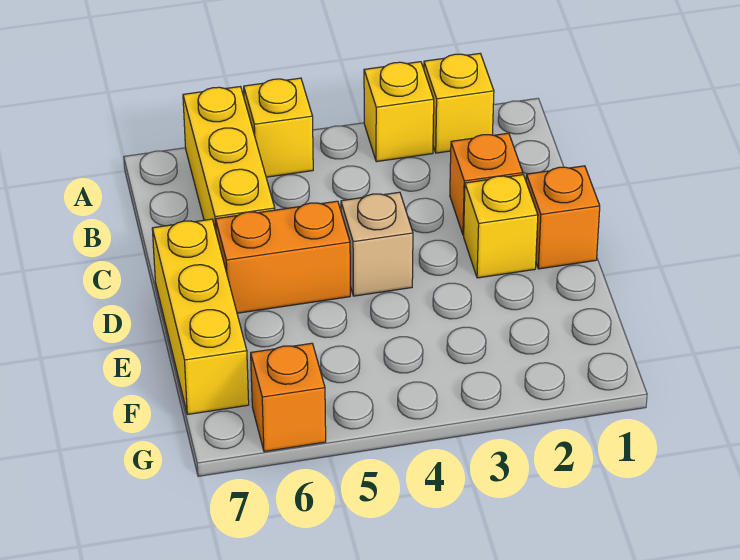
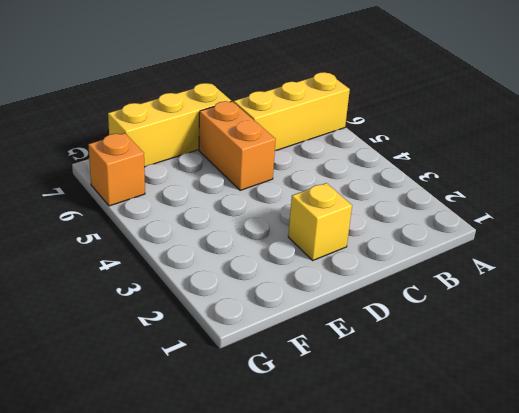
none -> yellow 1x1 brick [424,54,494,153]
none -> yellow 1x1 brick [364,62,434,162]

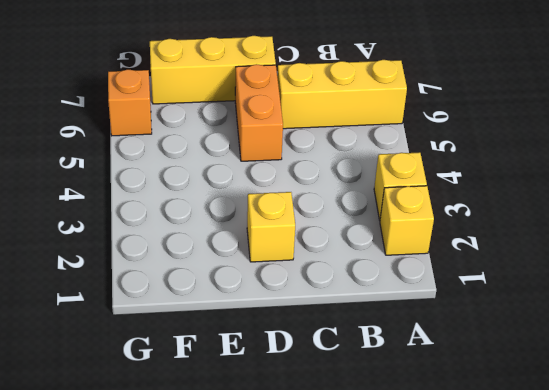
none -> yellow 1x1 brick [244,78,313,177]
none -> orange 1x1 brick [450,133,523,235]

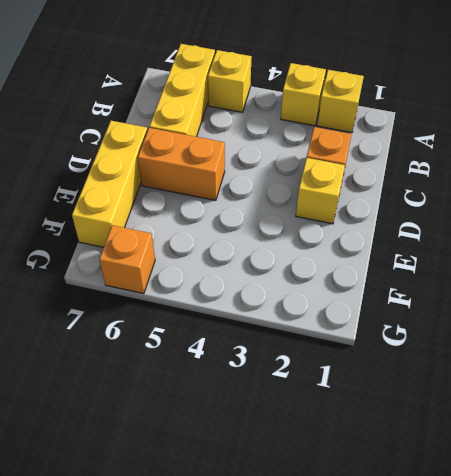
none -> orange 1x1 brick [526,166,600,269]
none -> tan 1x1 brick [341,192,413,296]

